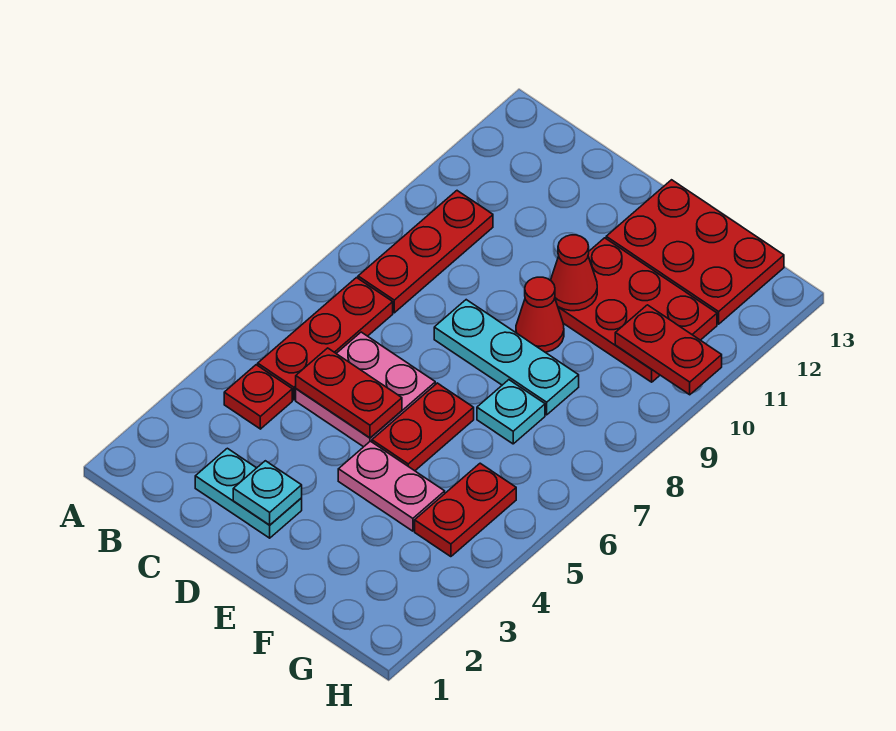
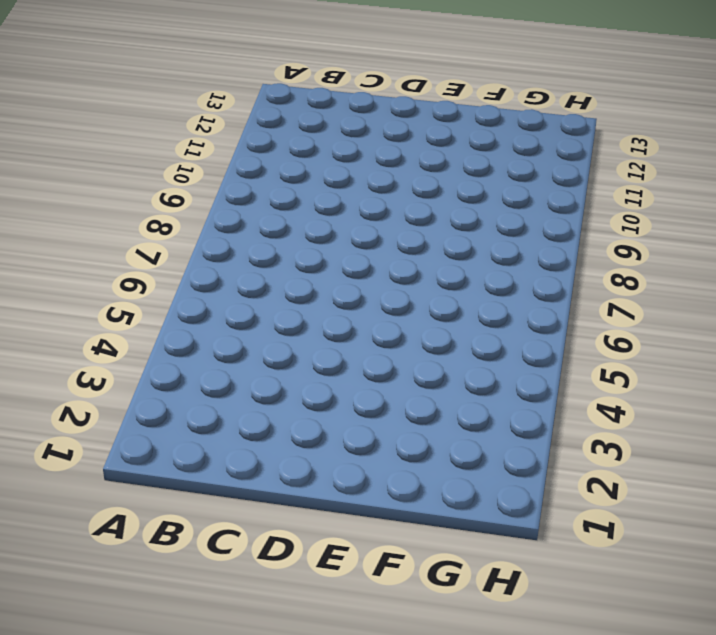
none -> red 1x1 plate [224,365,292,429]
none -> red 1x3 plate [258,278,393,400]
none -> red 1x3 plate [358,191,493,313]

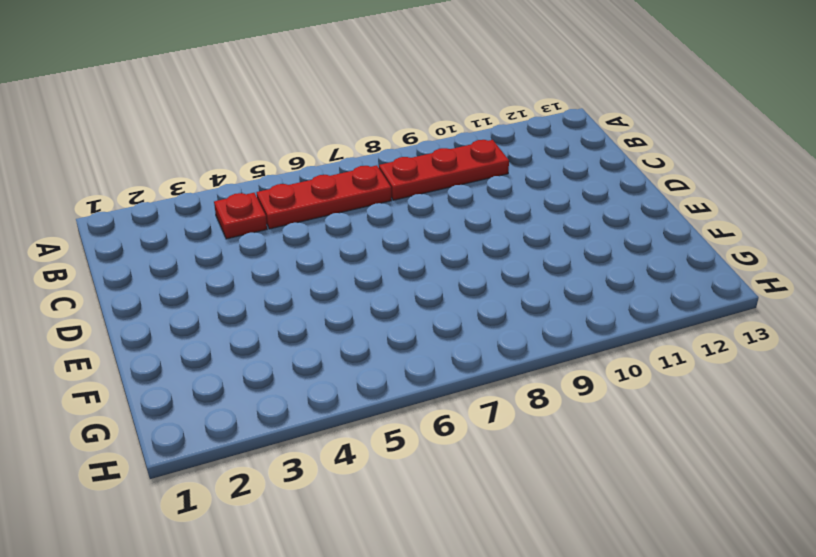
none -> cyan 1x2 plate [195,448,302,538]
none -> pink 2x2 plate [296,332,435,447]
none -> cyan 1x3 plate [434,300,579,415]

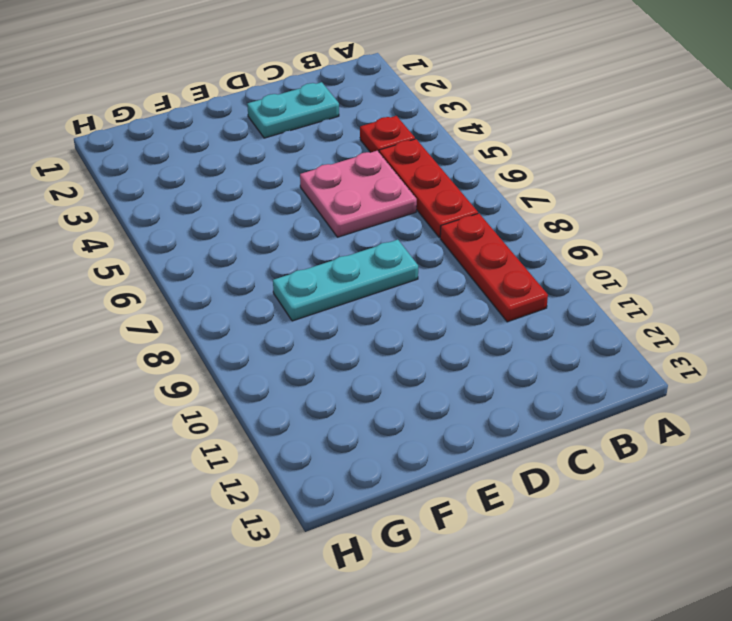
none -> pink 1x2 plate [338,441,445,531]
none -> red 1x2 plate [372,383,474,471]
none -> red 1x1 cone [516,277,564,352]

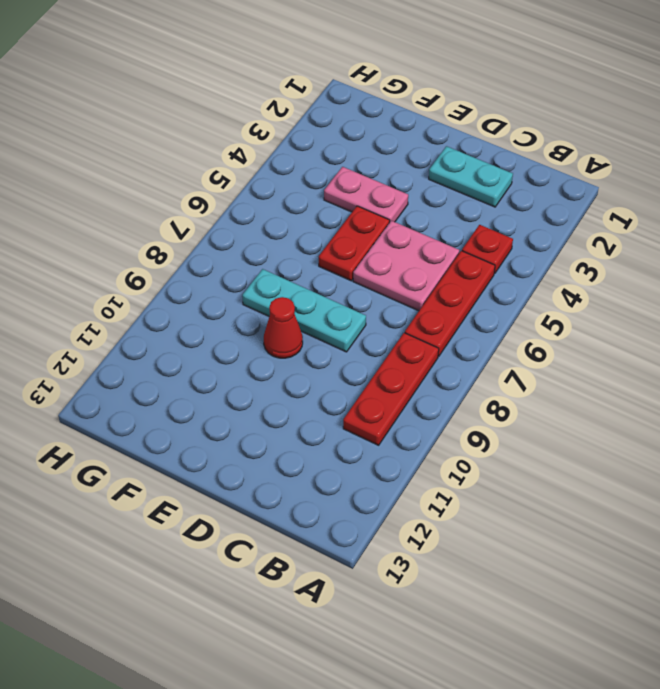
none -> red 2x3 plate [558,238,717,382]
none -> red 2x3 plate [606,180,784,324]
none -> cyan 1x1 plate [477,380,545,444]

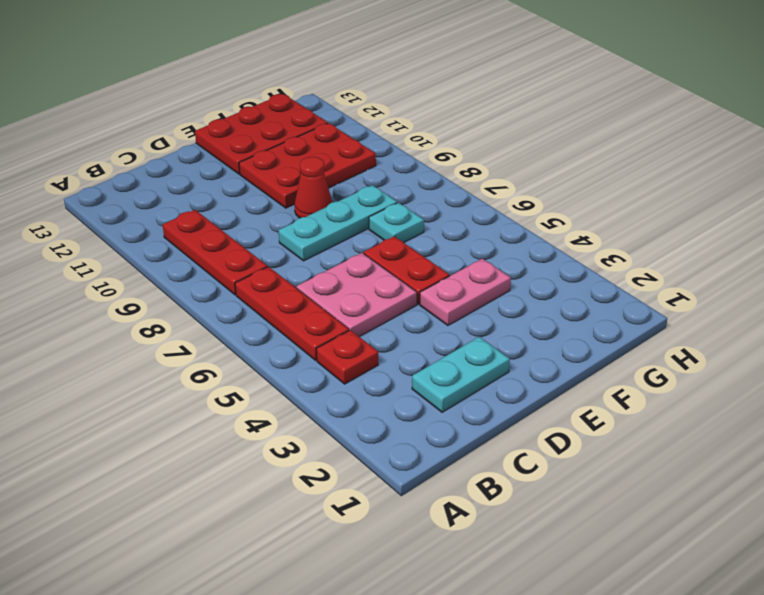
none -> red 1x2 plate [415,463,516,557]
none -> red 1x2 plate [296,348,402,438]
none -> cyan 1x1 plate [233,461,302,525]

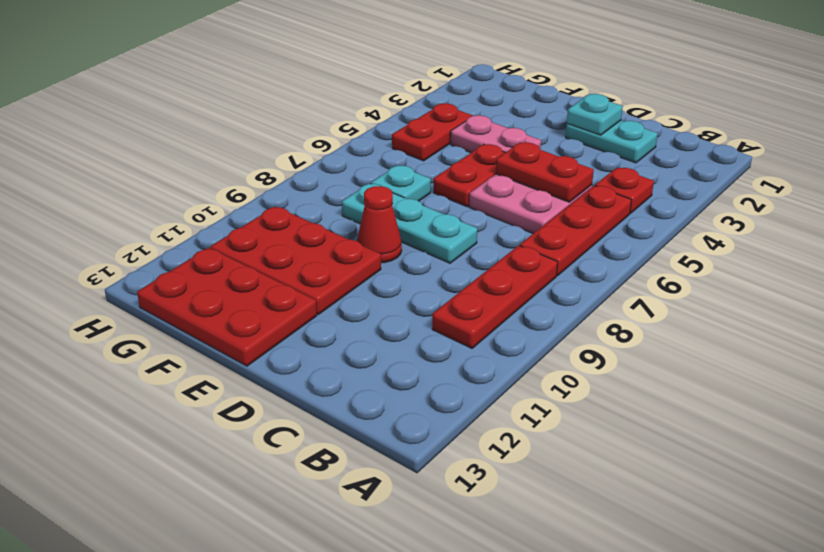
none -> red 1x1 cone [551,235,597,311]
none -> red 1x2 plate [615,305,722,395]

